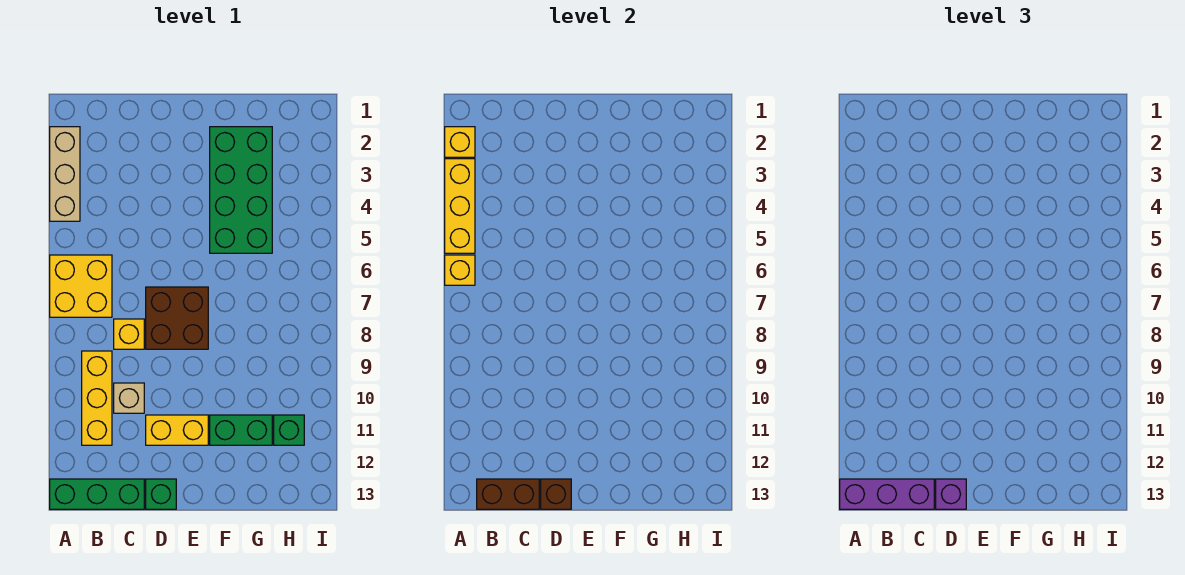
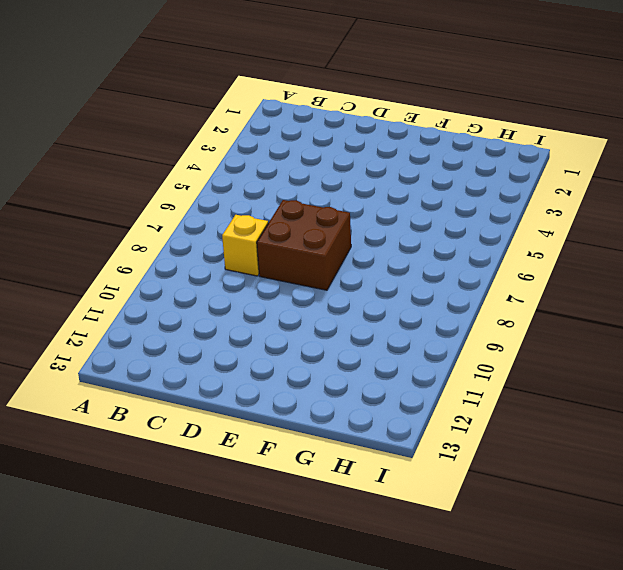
none -> tan 1x3 brick [50,127,80,221]
none -> yellow 2x2 brick [50,255,112,317]
none -> green 1x3 brick [50,479,144,509]

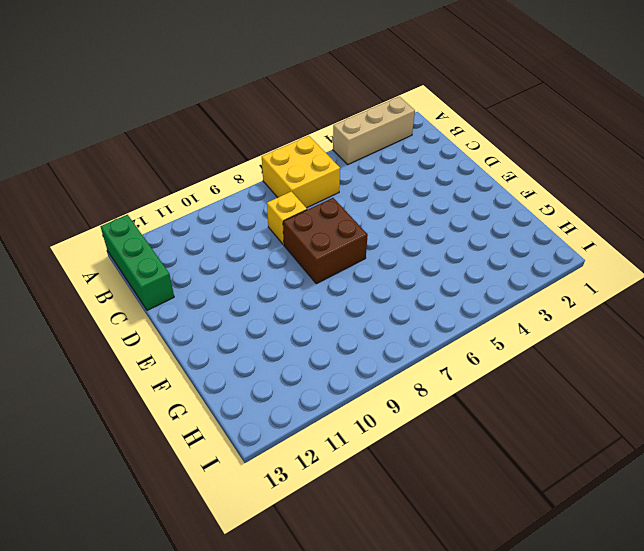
none -> yellow 1x3 brick [82,351,112,445]
none -> tan 1x1 brick [114,383,144,413]
none -> yellow 1x2 brick [146,415,208,445]

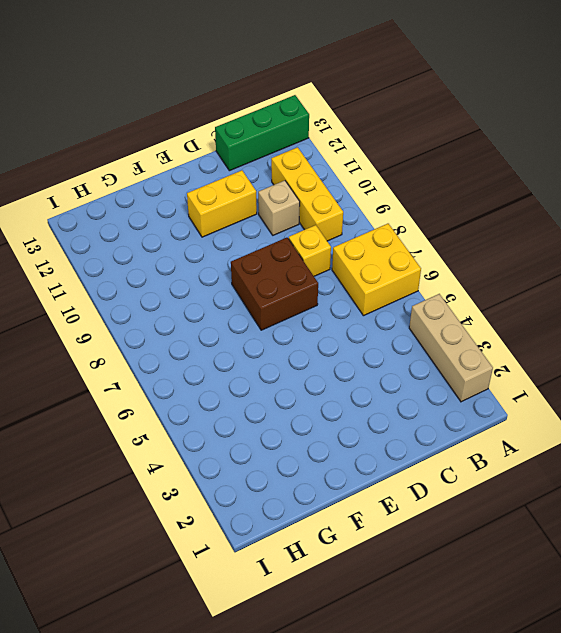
none -> green 1x1 brick [146,479,176,509]
none -> green 2x4 brick [210,127,272,253]
none -> green 1x2 brick [210,415,272,445]

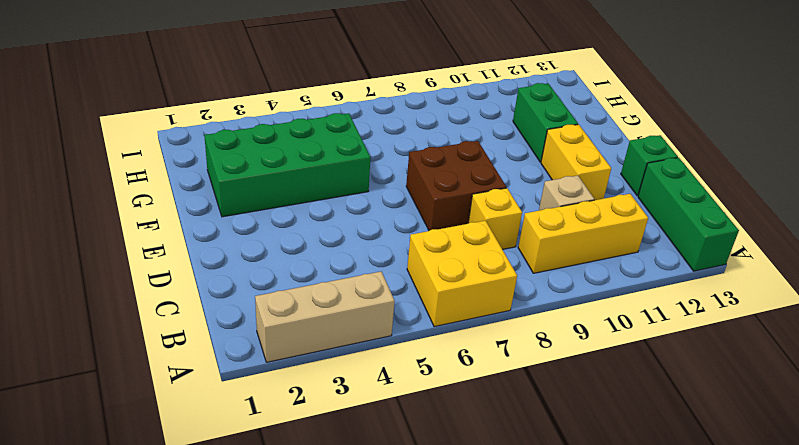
none -> green 1x1 brick [274,415,304,445]
none -> yellow 1x1 brick [445,127,475,157]
none -> yellow 1x3 brick [445,159,475,253]

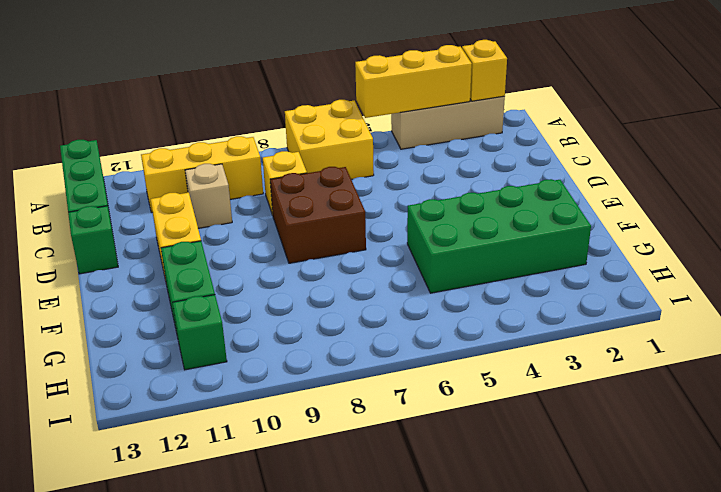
none -> yellow 1x1 brick [445,255,475,285]
none -> brown 1x2 brick [477,479,539,509]
none -> brown 1x1 brick [541,479,571,509]

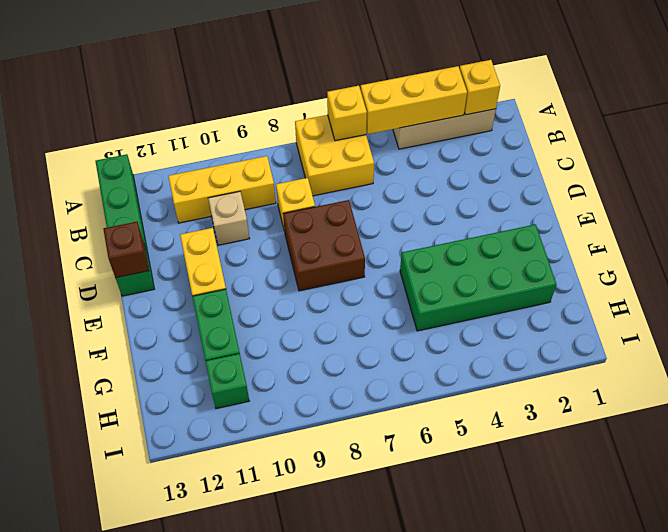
none -> brown 1x2 brick [477,479,539,509]
none -> purple 1x3 brick [840,479,934,509]
none -> purple 1x1 brick [936,479,966,509]

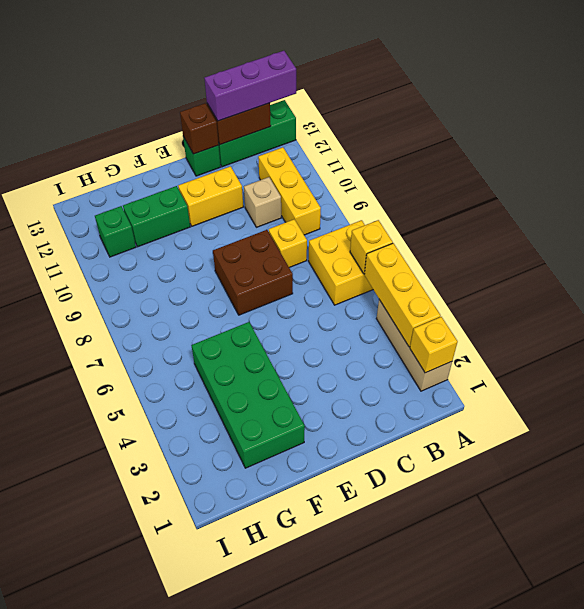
none -> purple 1x1 brick [936,479,966,509]

